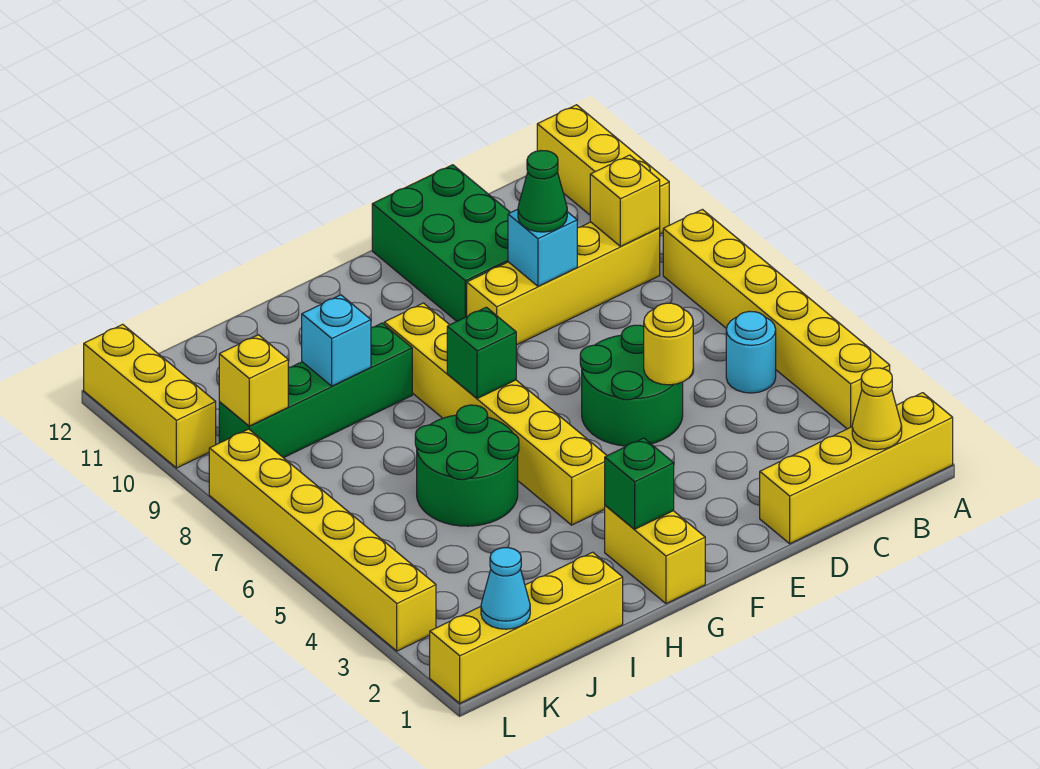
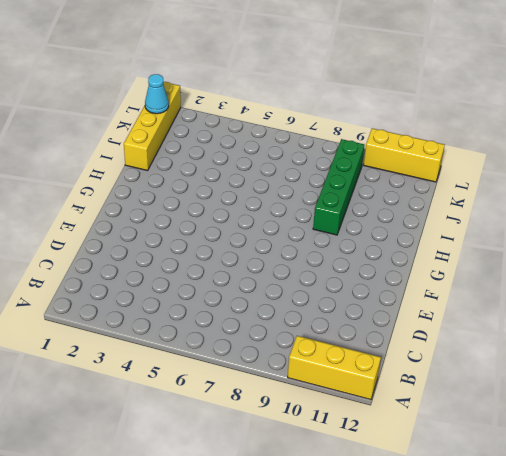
none -> yellow 1x4 brick [760,393,953,544]
none -> yellow 1x6 brick [663,210,890,429]
none -> cyan 1x1 round brick [726,311,776,393]

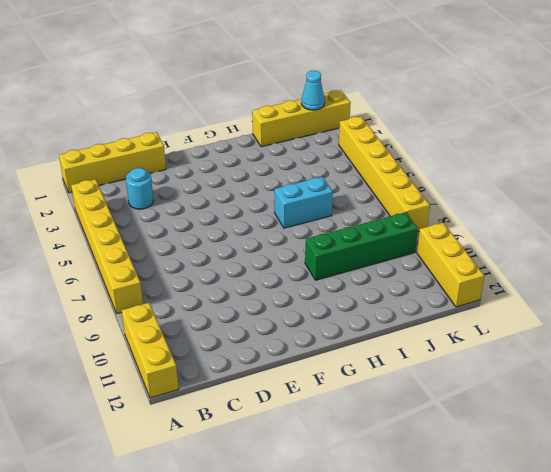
cyan 1x1 round brick [126,168,153,209] -> cyan 1x1 round brick moved to [726,311,776,393]
cyan 1x2 brick [275,177,333,228] -> green 2x2 round brick [415,405,519,526]
none -> yellow 1x4 brick [467,222,660,345]
none -> green 2x2 round brick [580,325,683,446]
none -> green 2x3 brick [372,165,510,321]

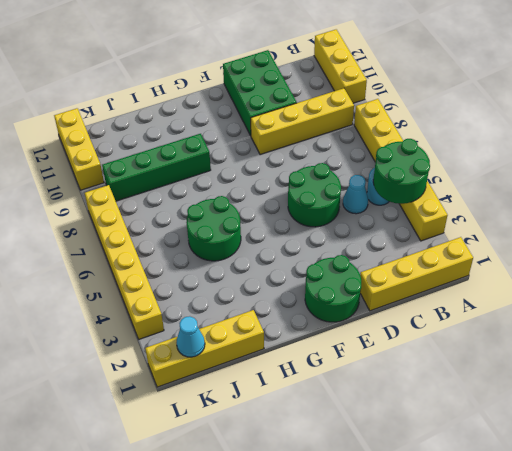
green 2x2 round brick [373,139,430,204] -> none
cyan 1x1 cone [343,175,368,214] -> none
green 2x2 round brick [305,255,361,322] -> none
none -> yellow 1x2 brick [605,505,705,604]
none -> yellow 1x6 brick [384,303,607,525]
none -> yellow 1x1 cone [852,368,902,450]

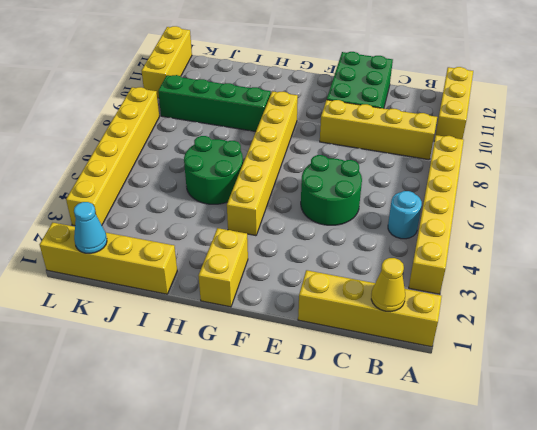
none -> yellow 1x1 brick [590,155,660,246]
none -> yellow 1x1 round brick [644,303,693,385]
none -> cyan 1x1 brick [508,209,577,286]

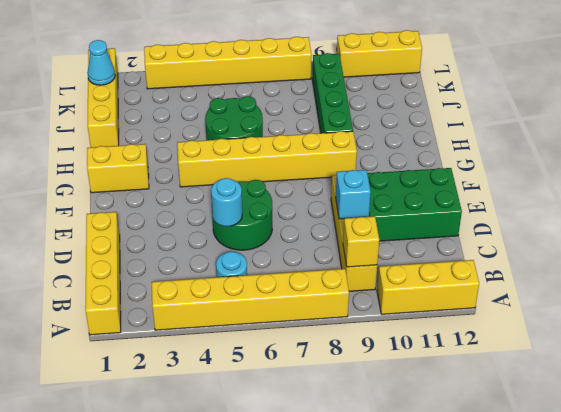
cyan 1x1 round brick [211,178,242,226] -> yellow 1x1 round brick [644,303,693,385]
none -> yellow 1x1 cone [852,368,902,450]
none -> green 1x1 brick [605,438,674,529]
none -> green 1x1 brick [447,307,516,399]

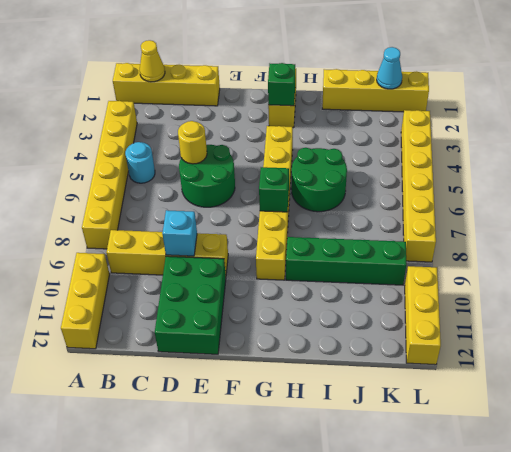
none -> yellow 1x1 brick [590,155,660,246]
none -> cyan 1x1 brick [302,295,371,386]
none -> yellow 1x1 brick [219,335,288,426]

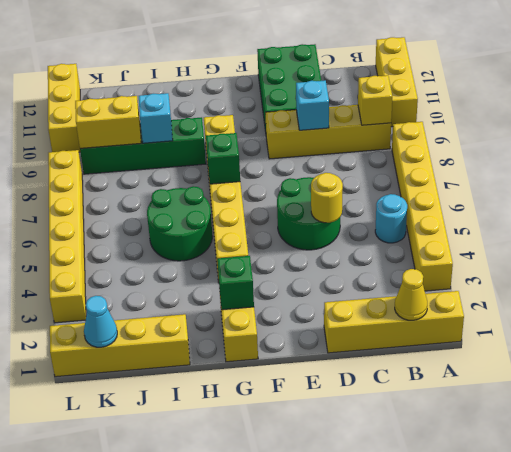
yellow 1x2 brick [75,96,141,148] -> yellow 1x1 brick [219,335,288,426]
none -> green 1x1 cone [518,151,567,232]

